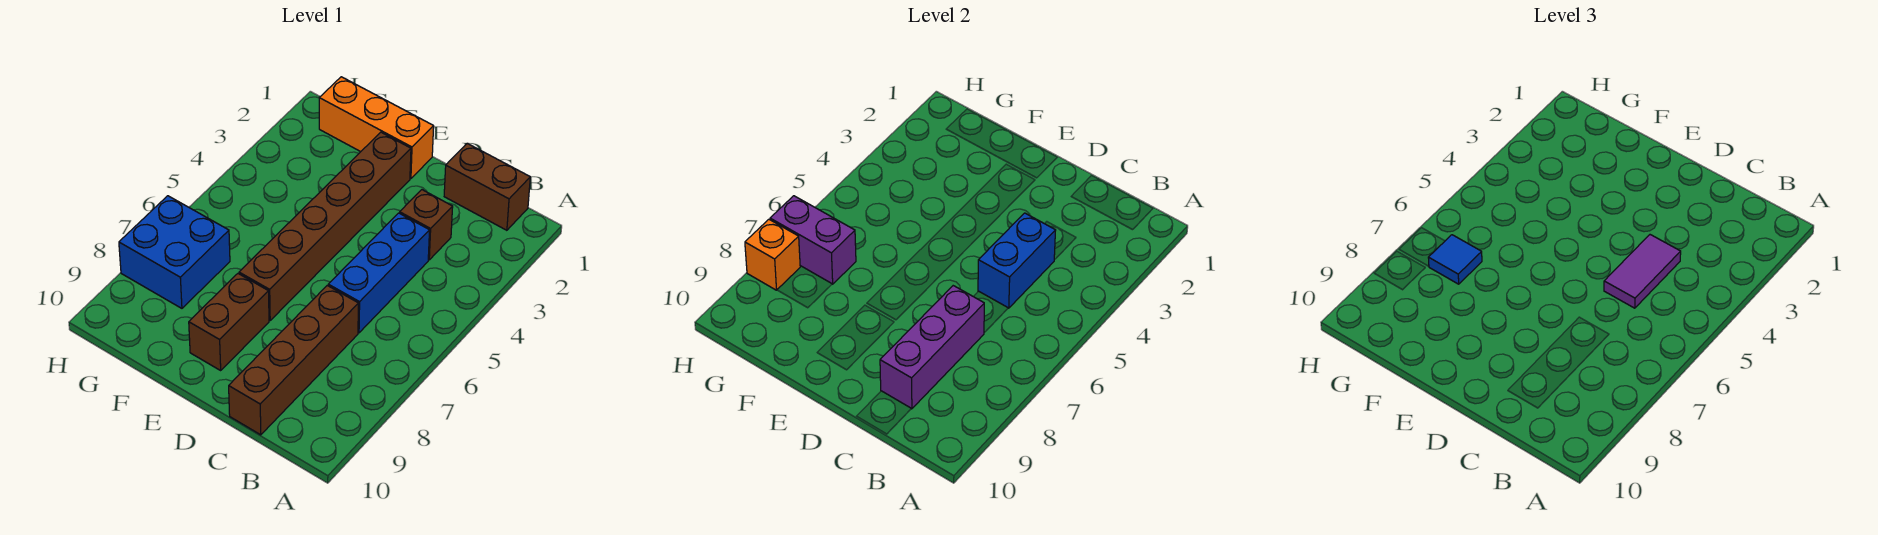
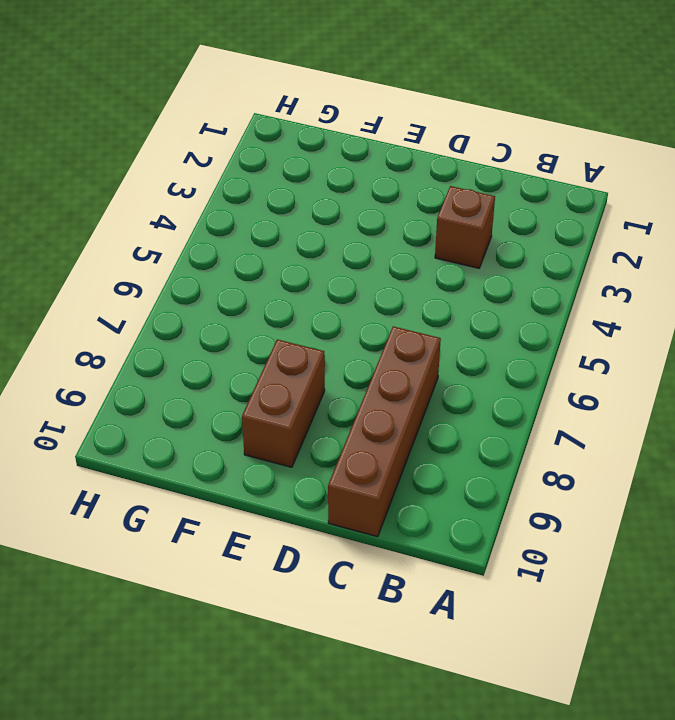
none -> brown 1x2 brick [444,143,530,230]
none -> blue 1x3 brick [328,213,430,333]
none -> orange 1x3 brick [319,77,434,179]

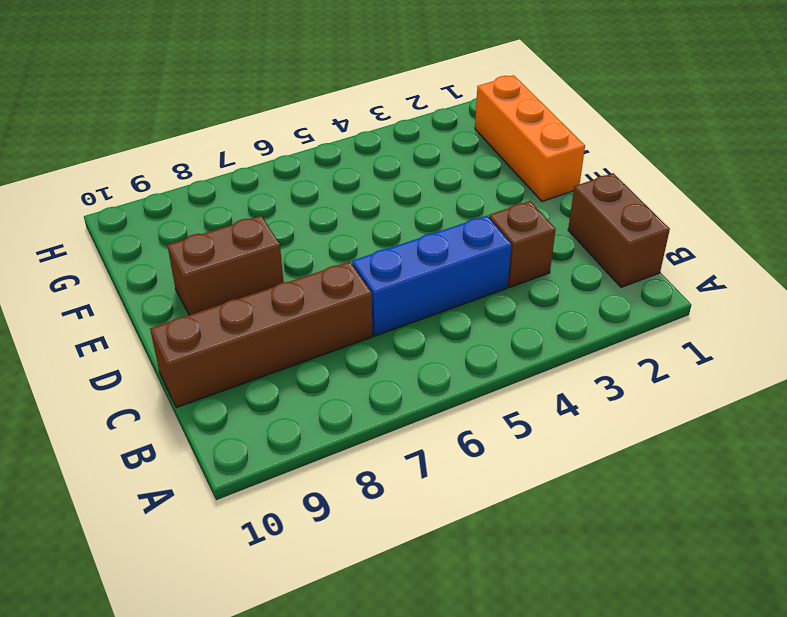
none -> brown 1x6 brick [239,132,411,320]
none -> blue 2x2 brick [119,196,230,308]
none -> blue 1x2 brick [978,213,1056,308]

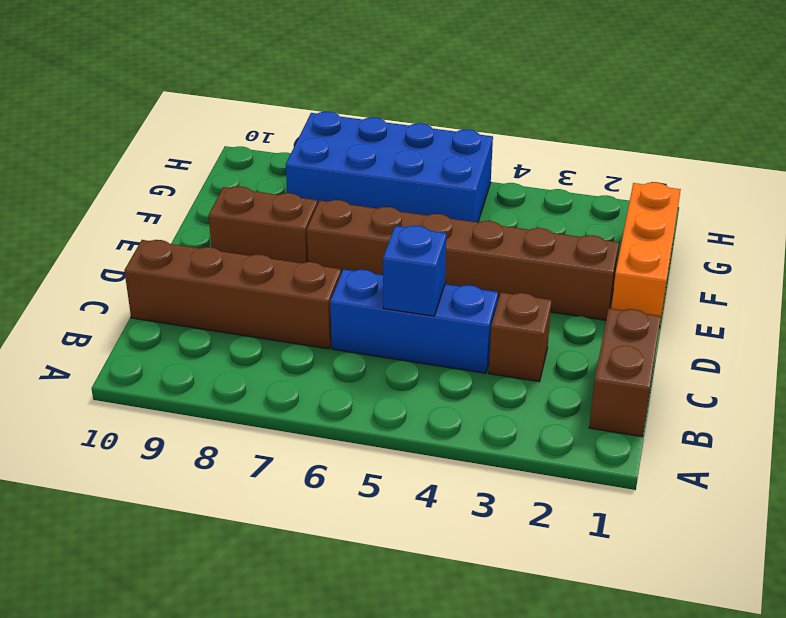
blue 1x1 brick [383,226,446,316] -> blue 1x2 brick [978,213,1056,308]
blue 2x4 brick [286,111,493,222] -> blue 2x2 brick [119,196,230,308]
none -> purple 1x3 brick [880,286,984,409]
none -> purple 1x2 brick [770,196,856,284]
none -> orange 1x1 brick [745,219,800,290]

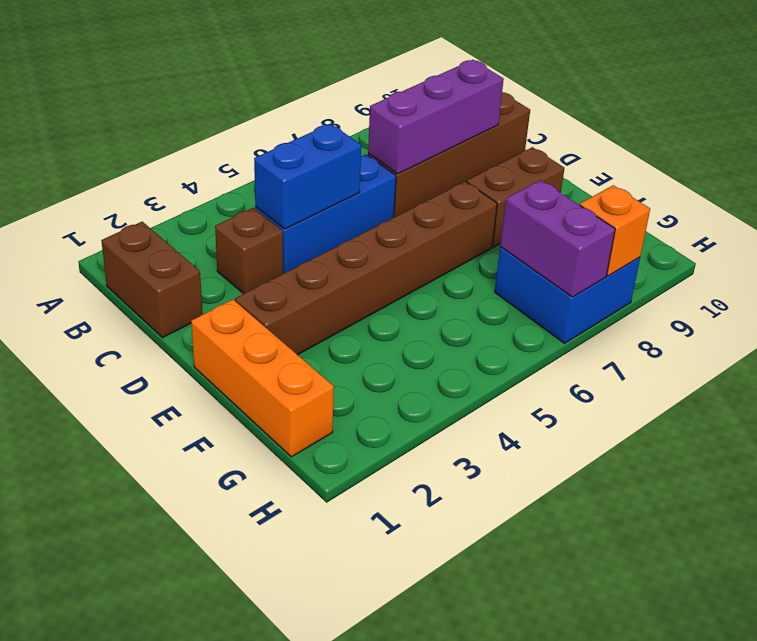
none -> purple 1x2 tile [1604,235,1681,308]
none -> blue 1x1 tile [1428,235,1482,284]

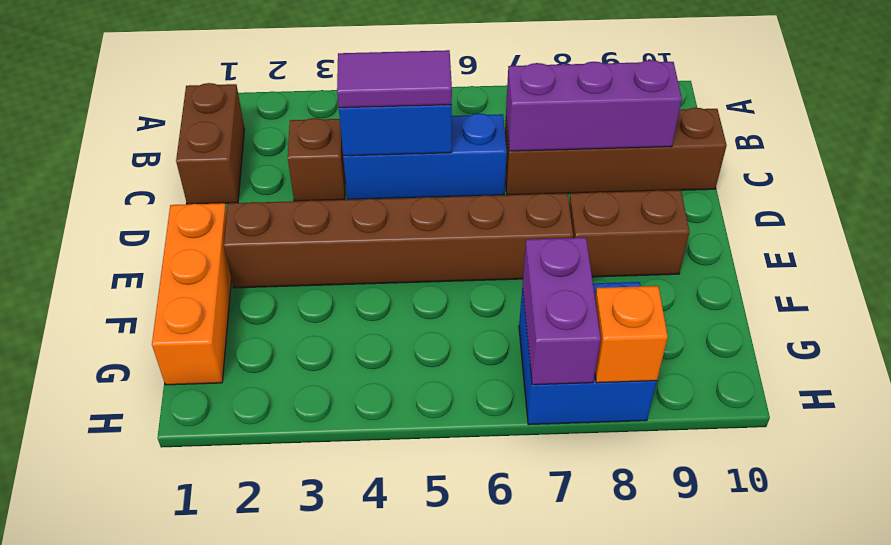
none -> blue 1x1 tile [1428,235,1482,284]

